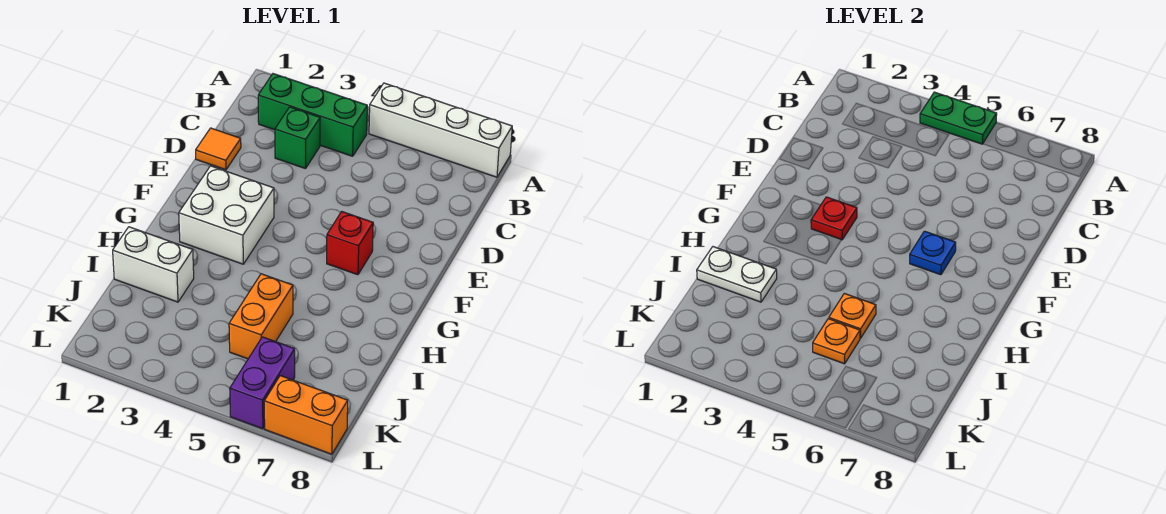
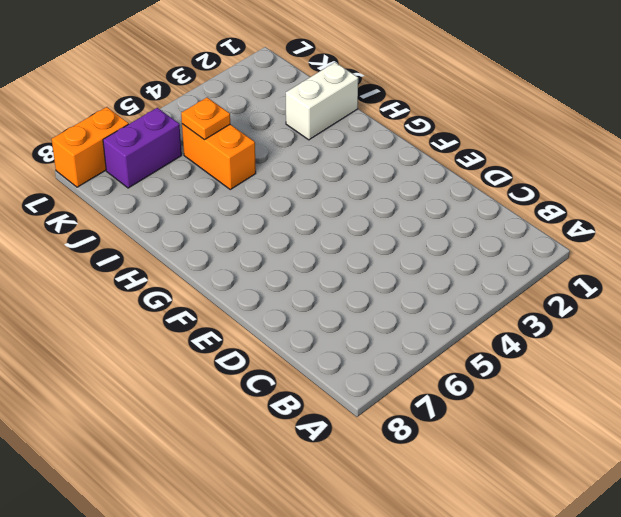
purple 1x2 brick [103,108,182,188] -> purple 1x2 brick turned to [230,337,295,429]
none -> white 1x4 brick [369,83,512,177]
none -> green 1x3 brick [258,74,367,156]
none -> green 1x1 brick [275,107,320,169]

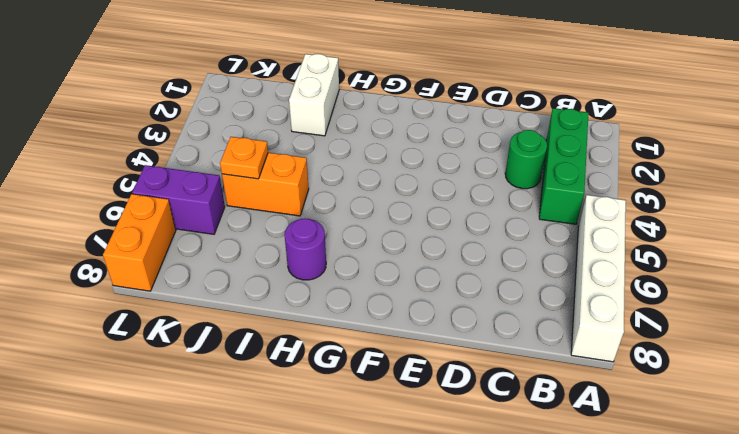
green 1x1 round brick [505,130,547,189] -> green 1x1 brick [275,107,320,169]
purple 1x1 round brick [285,219,326,280] -> none
none -> orange 1x1 tile [196,128,241,170]
none -> white 2x2 brick [179,166,274,264]
none -> red 1x1 brick [327,212,373,275]

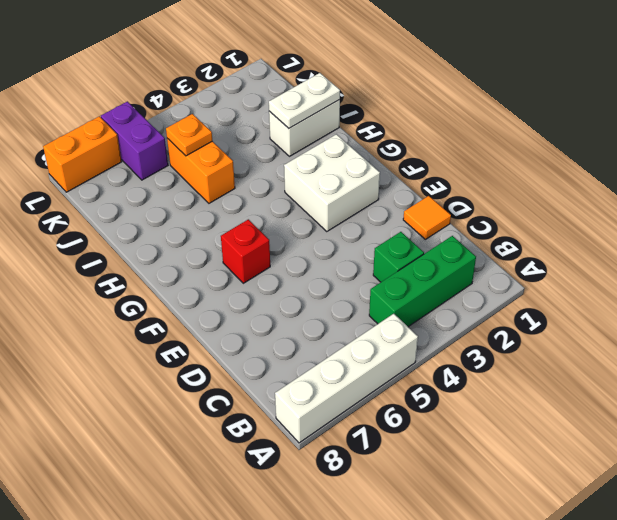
none -> green 1x2 plate [920,92,997,144]
none -> red 1x1 plate [811,197,857,240]
none -> blue 1x1 plate [910,231,956,275]

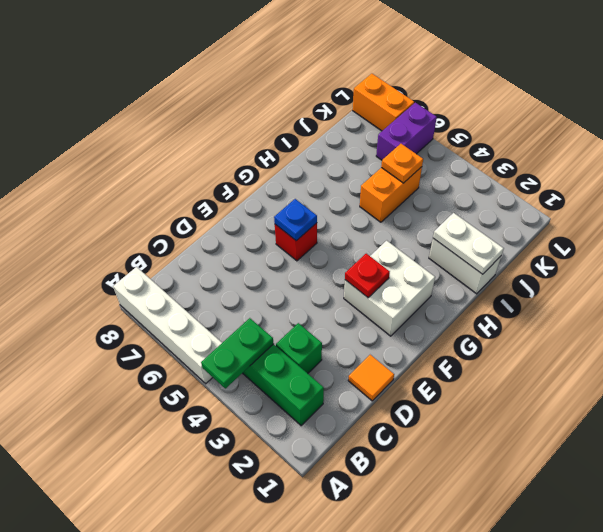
green 1x2 plate [201,318,274,388] -> green 1x2 plate turned to [920,92,997,144]
none -> orange 1x1 plate [829,293,876,338]

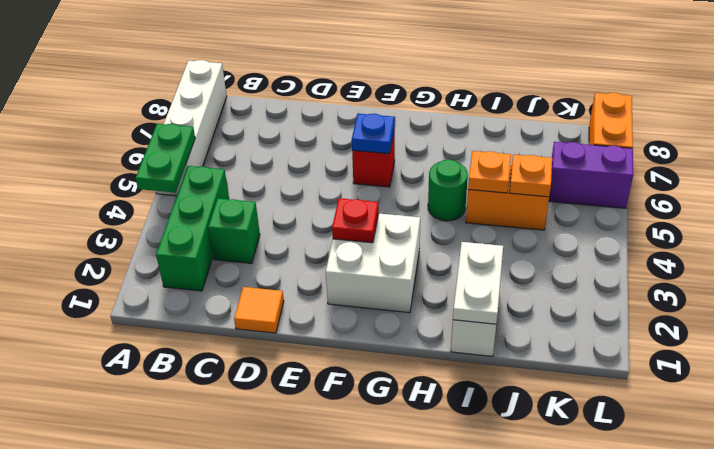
green 1x1 round brick [428,159,468,221] -> none

